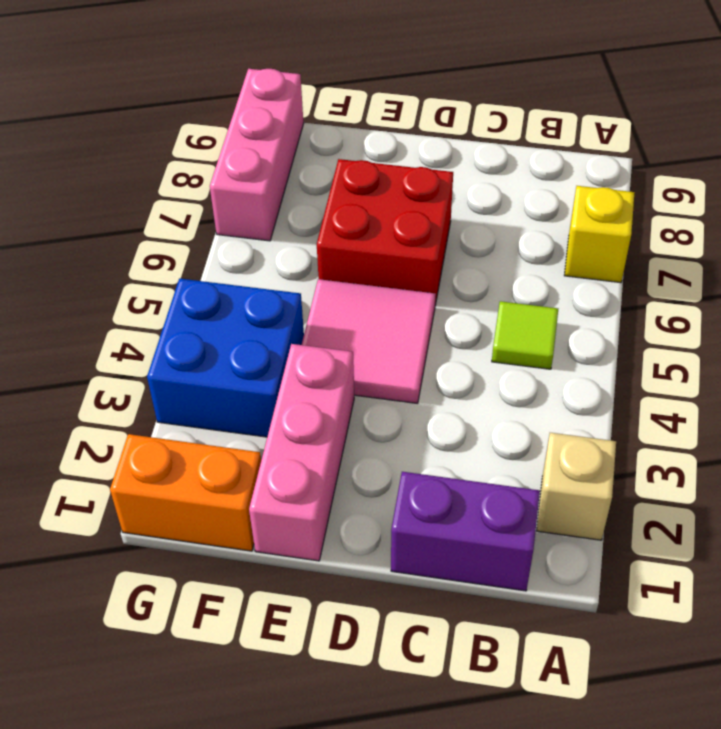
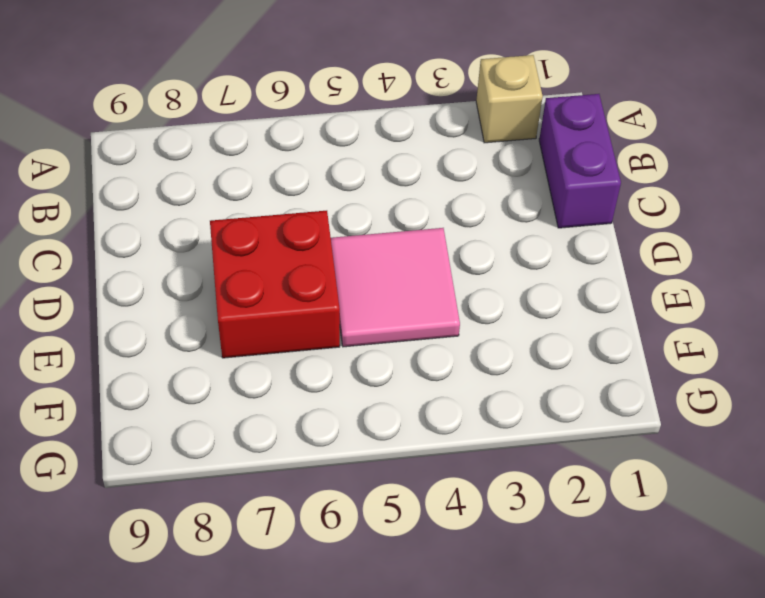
none -> yellow 1x1 brick [564,186,635,283]
none -> lime 1x1 tile [492,301,558,369]

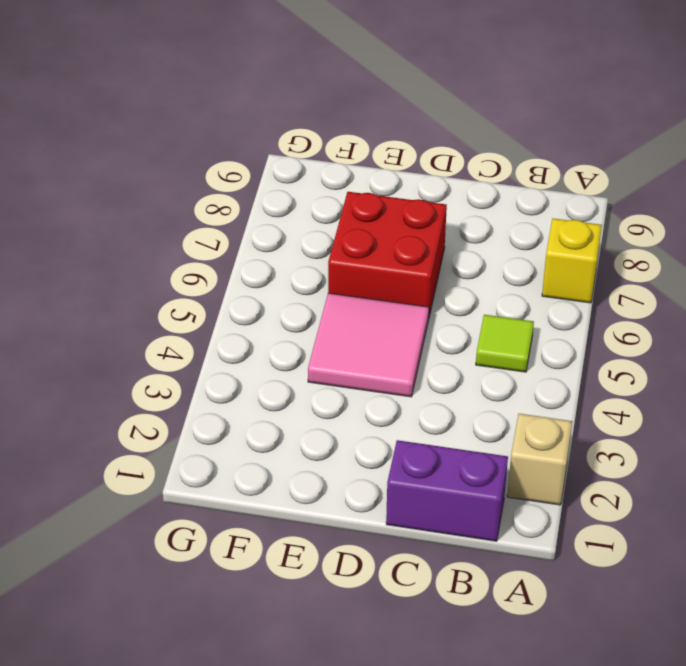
none -> pink 1x3 brick [249,344,354,561]
none -> orange 1x2 brick [110,434,261,551]

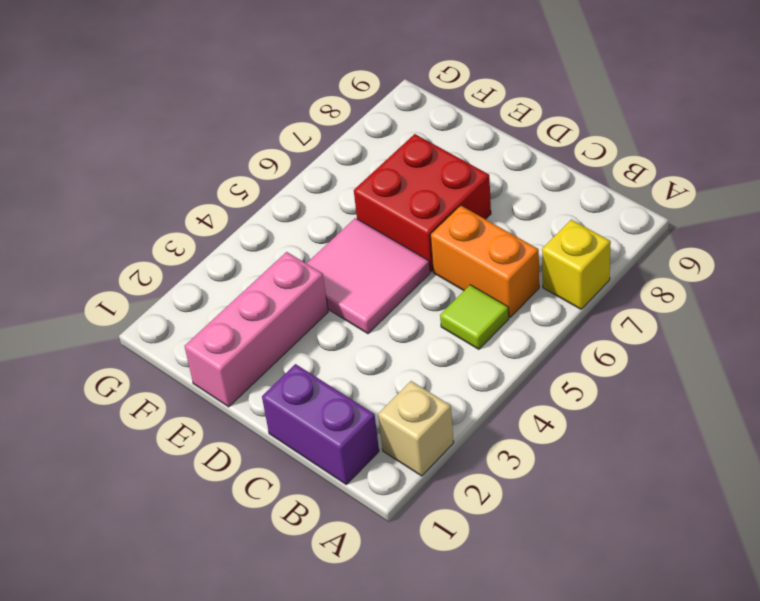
orange 1x2 brick [431,206,539,317] -> orange 1x2 brick moved to [110,434,261,551]
none -> blue 2x2 brick [147,279,304,437]
none -> pink 1x3 brick [210,69,304,241]

